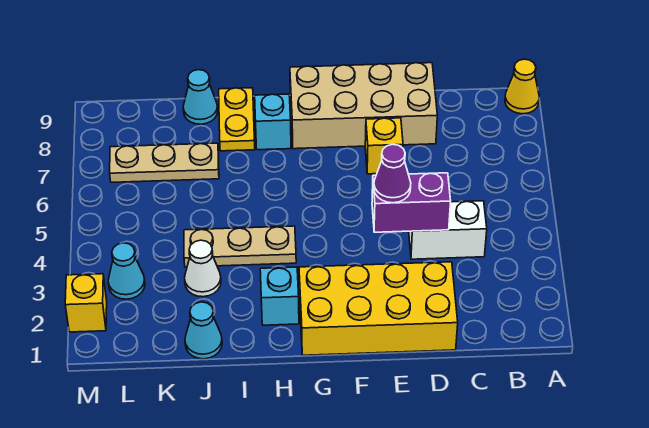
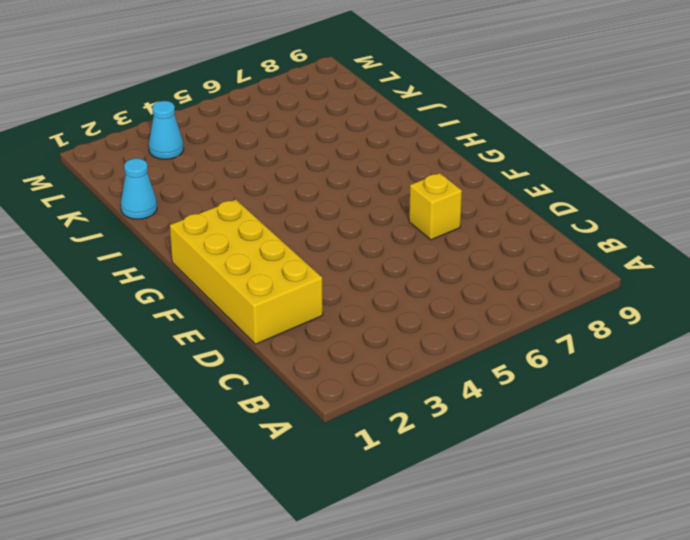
none -> yellow 1x1 cone [505,59,539,114]
none -> white 1x2 brick [409,201,487,259]
none -> tan 2x4 brick [290,63,437,149]

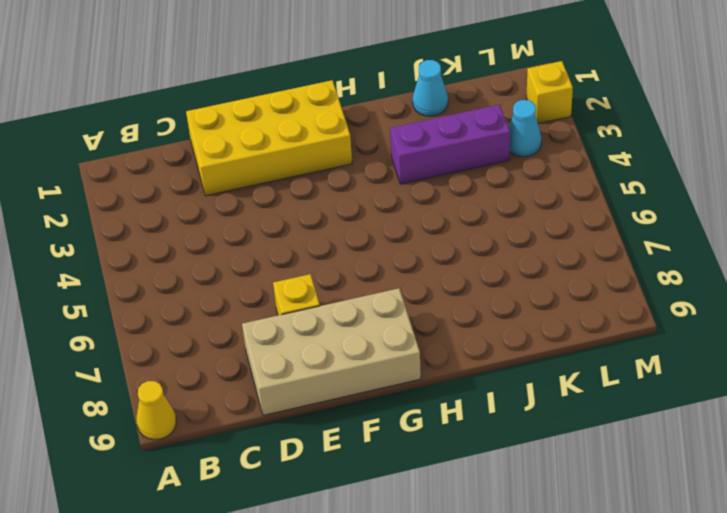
purple 1x3 brick [390,105,510,184] -> white 1x1 cone [185,240,221,297]
none -> white 1x2 brick [409,201,487,259]
none -> cyan 1x1 brick [260,267,299,325]
none -> tan 1x3 plate [184,226,296,267]

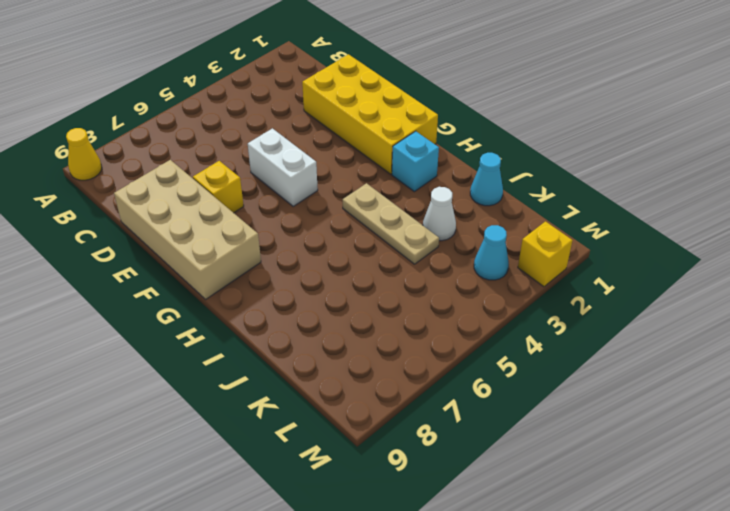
white 1x2 brick [248,128,318,206] -> white 1x2 brick moved to [409,201,487,259]
none -> cyan 1x1 brick [255,94,291,150]
none -> yellow 1x2 plate [219,88,255,151]
none -> tan 1x3 plate [110,143,219,182]

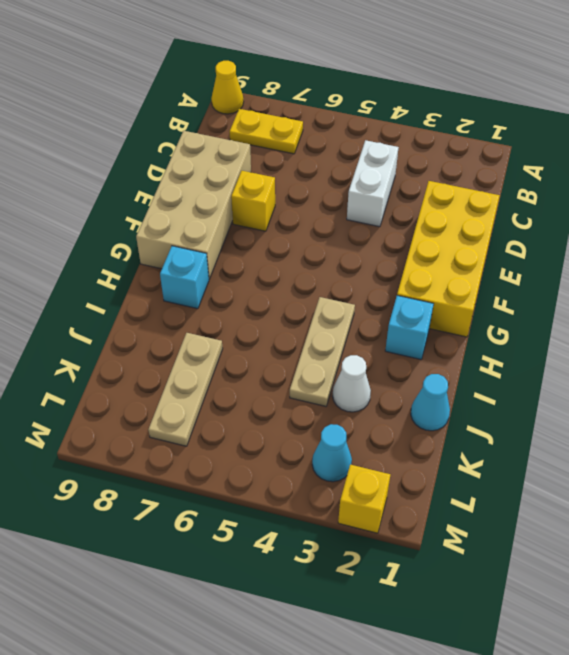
yellow 1x2 plate [230,109,303,154] -> yellow 1x2 plate moved to [219,88,255,151]
none -> cyan 1x1 cone [183,70,218,124]
none -> purple 1x2 brick [372,173,451,232]
none -> purple 1x1 cone [374,144,411,203]

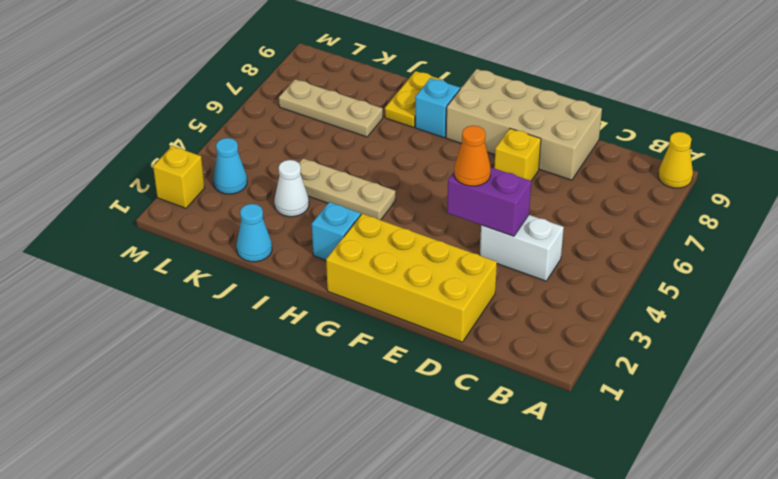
orange 1x1 cone [454,126,491,186] -> purple 1x1 cone [374,144,411,203]
none -> cyan 1x1 cone [183,70,218,124]

